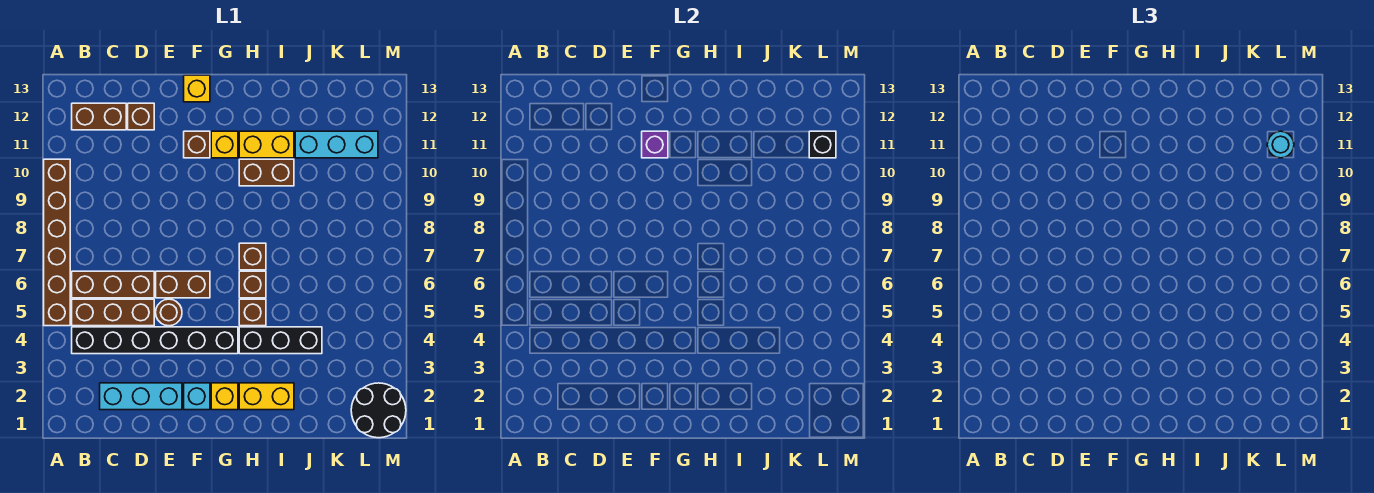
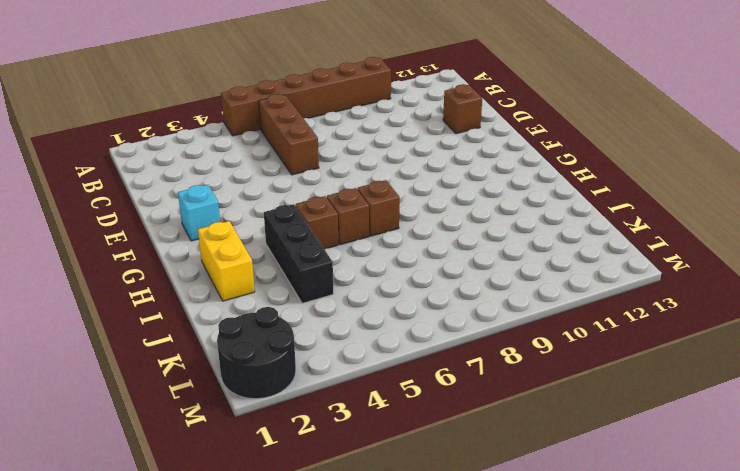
none -> black 1x6 brick [72,327,238,354]
none -> brown 1x3 brick [72,299,154,326]
none -> brown 1x2 brick [72,103,126,130]

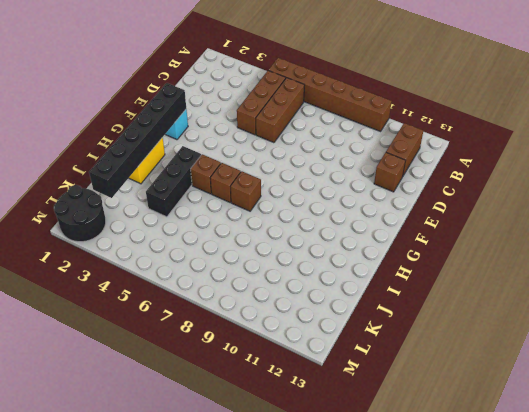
black 1x6 brick [89,83,186,198] -> black 1x6 brick moved to [72,327,238,354]
none -> cyan 1x3 brick [100,383,182,410]
none -> brown 1x1 round brick [156,299,182,326]
none -> brown 1x2 brick [156,271,210,298]

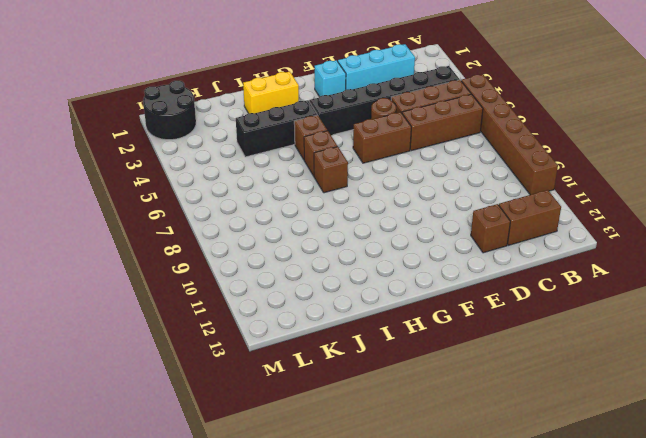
none -> brown 1x1 brick [184,131,210,158]
none -> yellow 1x1 brick [184,75,210,102]
none -> yellow 1x1 brick [211,383,238,410]

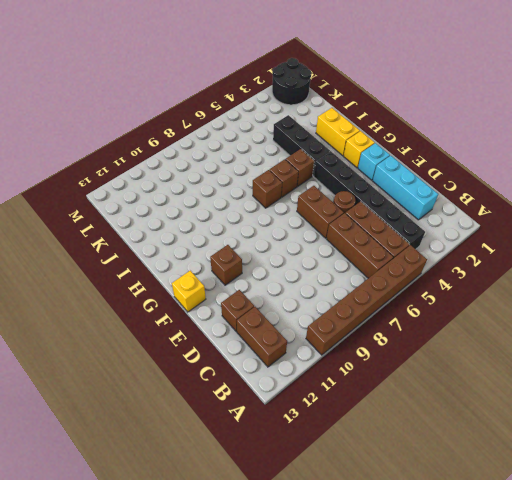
none -> yellow 1x1 brick [211,131,238,158]
none -> brown 1x2 brick [239,159,294,186]
none -> yellow 1x2 brick [239,131,294,158]

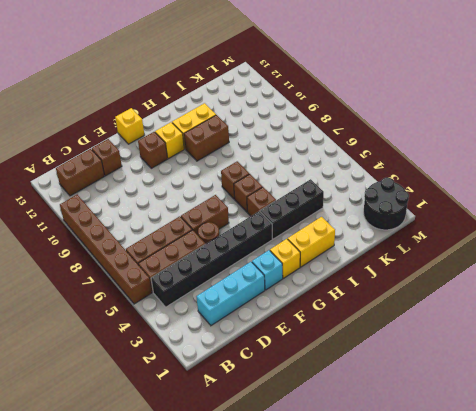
none -> cyan 1x3 brick [295,131,378,158]
none -> purple 1x1 brick [642,131,668,158]
none -> black 1x1 brick [809,131,836,158]

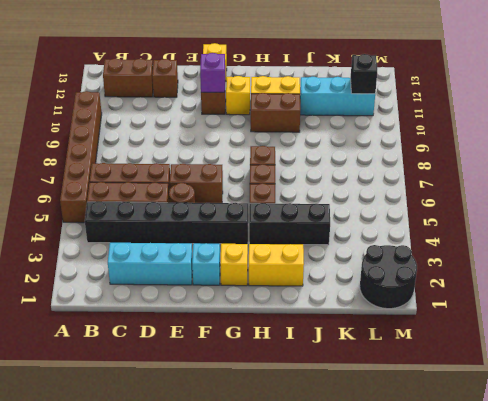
none -> cyan 1x1 round brick [1267,131,1294,158]

